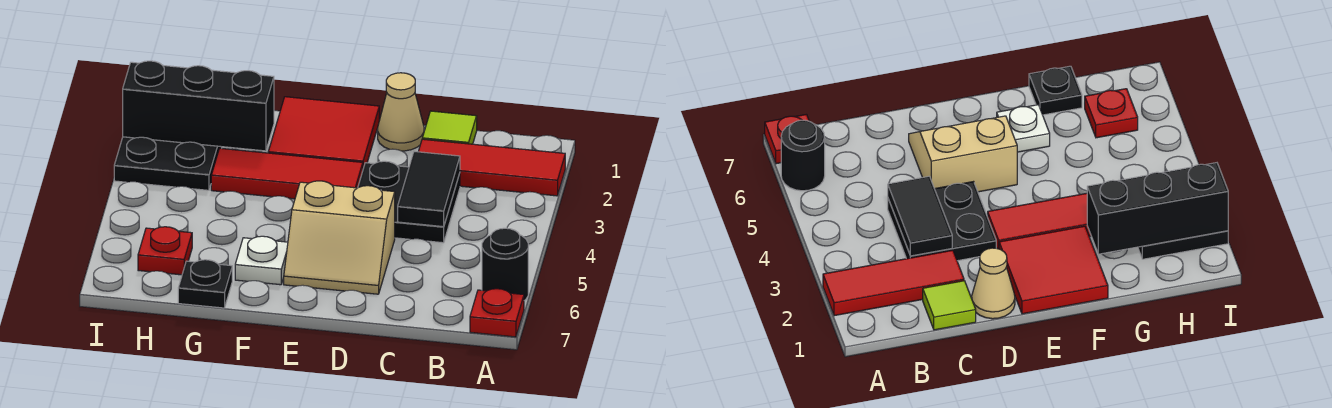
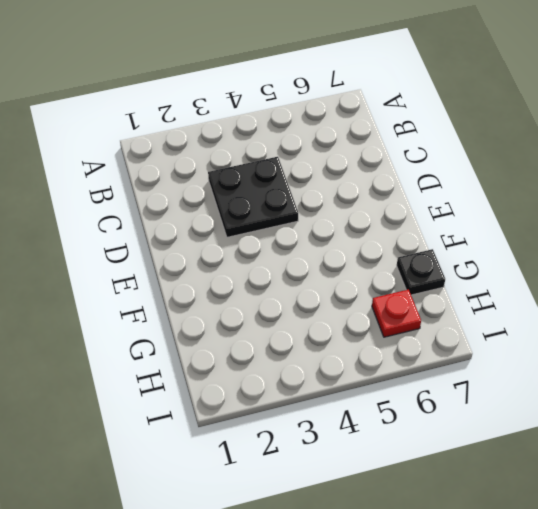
none -> red 1x3 tile [418,139,565,196]
none -> black 1x1 round brick [482,228,528,301]
none -> red 1x1 plate [470,289,524,337]

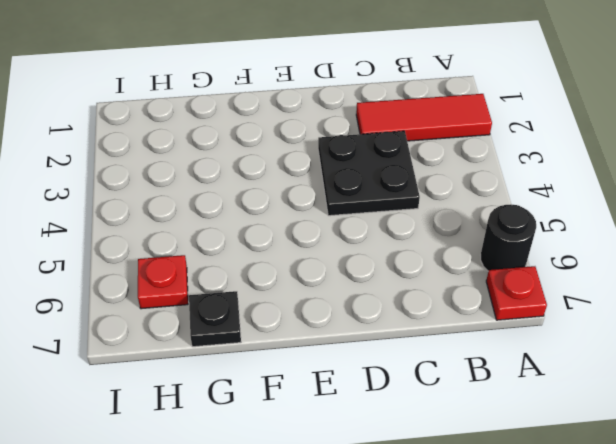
none -> lime 1x1 tile [422,111,477,144]
none -> tan 1x1 cone [378,73,424,151]
none -> tan 2x2 slope [284,181,395,294]

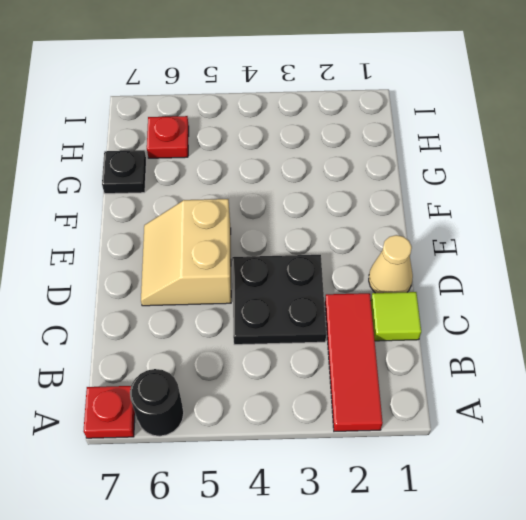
none -> red 2x2 tile [268,97,379,168]
none -> red 1x3 tile [211,148,363,199]
none -> white 1x1 plate [235,236,288,285]

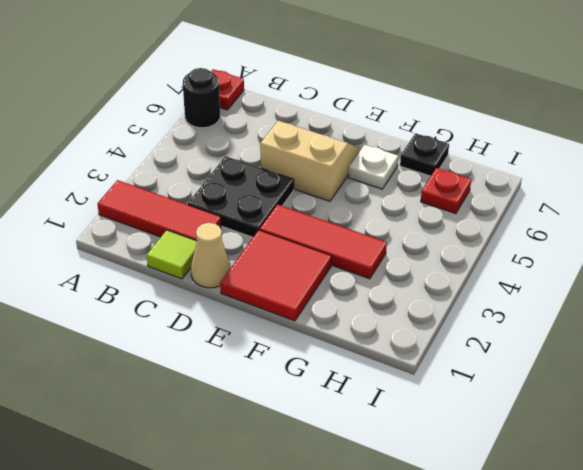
none -> black 2x2 plate [114,137,222,190]
none -> black 1x2 tile [398,152,460,227]
none -> black 1x3 brick [123,61,274,151]

